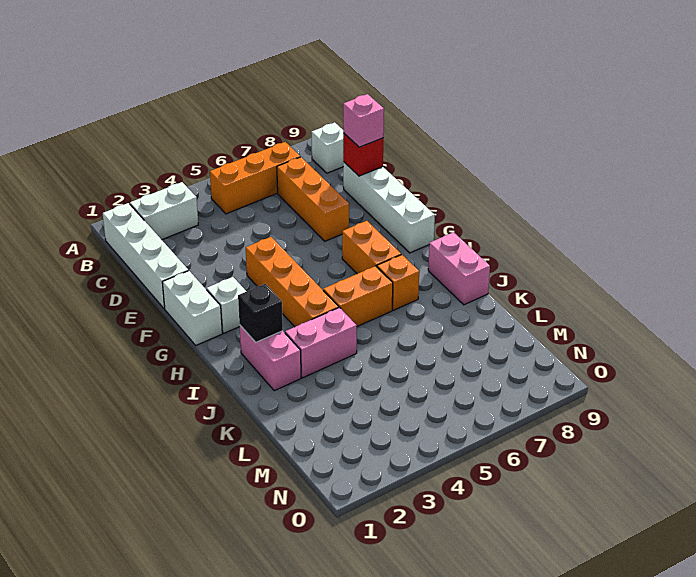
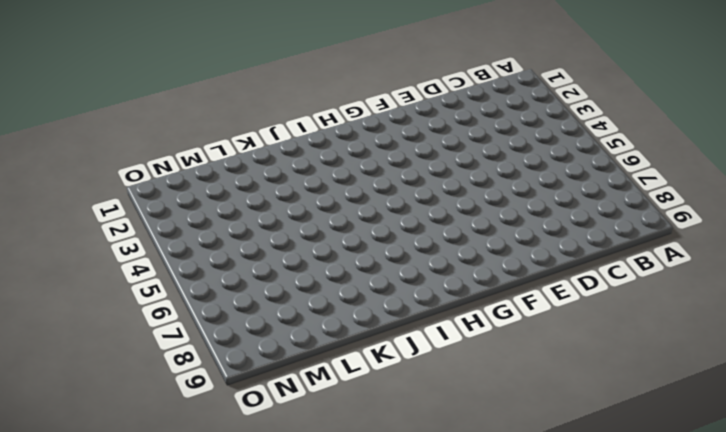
none -> white 1x4 brick [103,203,188,309]
none -> white 1x2 brick [130,182,198,240]
none -> orange 1x3 brick [210,142,300,214]

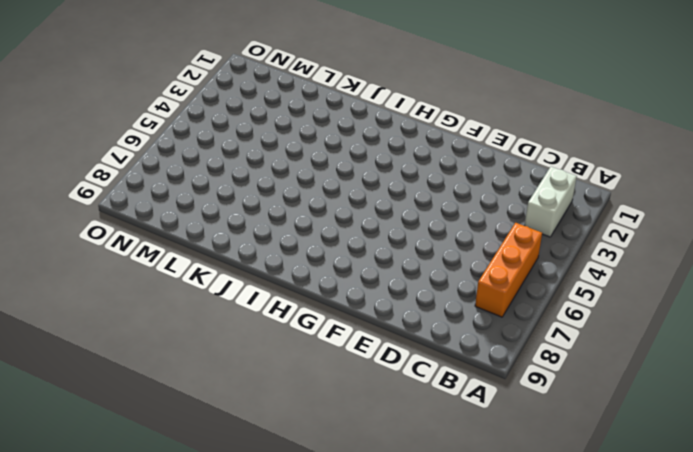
none -> white 1x4 brick [103,203,188,309]
none -> white 1x1 brick [311,123,344,173]
none -> orange 1x3 brick [277,157,349,241]

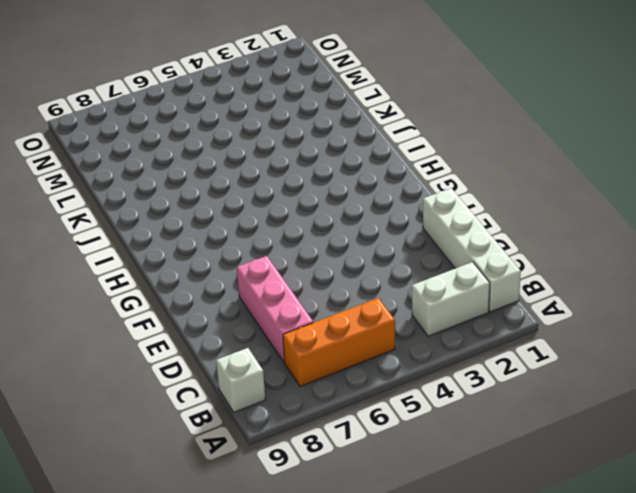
pink 1x3 brick [237,256,313,363] -> orange 1x3 brick [277,157,349,241]
none -> white 1x4 brick [343,162,435,253]
none -> white 1x2 brick [162,271,222,345]
none -> orange 1x4 brick [246,237,339,327]

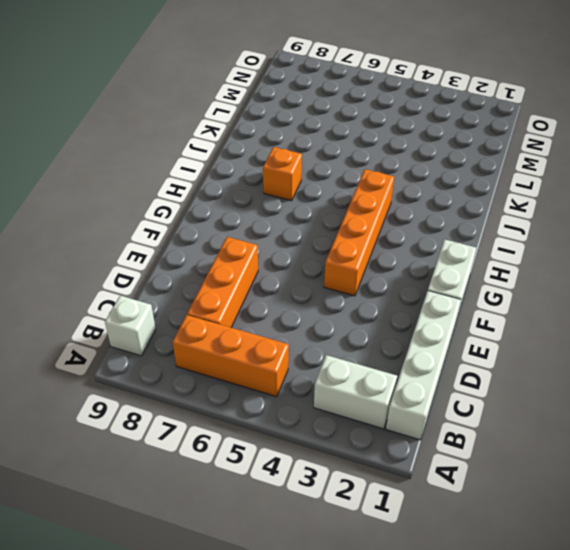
none -> white 1x4 brick [343,162,435,253]
none -> white 1x1 brick [207,277,246,333]
none -> orange 1x2 brick [342,221,401,274]

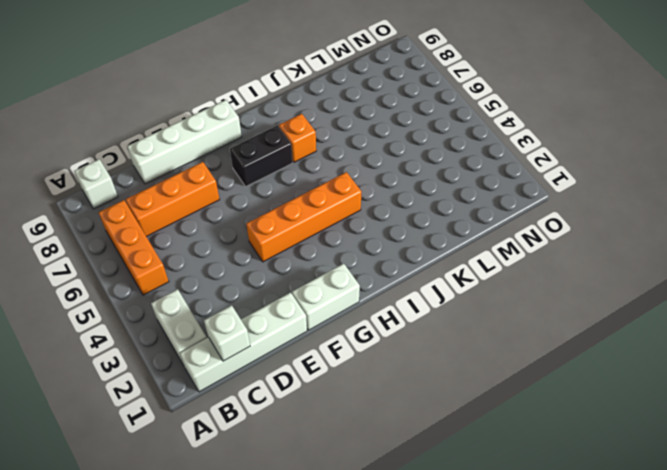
white 1x1 brick [204,305,250,361] -> white 1x1 brick moved to [207,277,246,333]
black 1x2 brick [230,125,293,186] -> orange 1x2 brick [342,221,401,274]
none -> pink 1x2 brick [240,326,301,391]
none -> orange 1x2 brick [323,266,393,327]
none -> pink 1x2 brick [428,232,490,305]

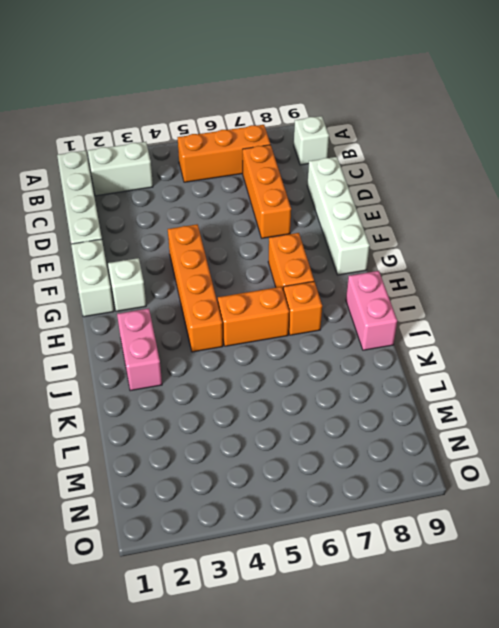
none -> pink 1x2 brick [285,308,357,378]
none -> red 1x1 brick [343,133,383,176]
none -> black 1x1 brick [238,284,283,342]

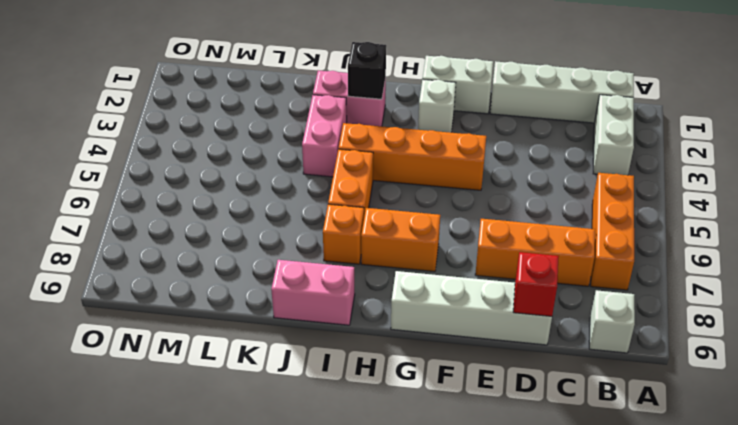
none -> pink 1x1 brick [343,94,384,147]

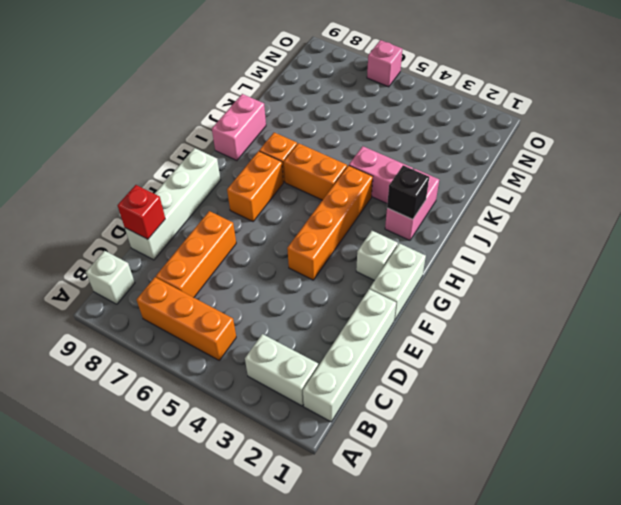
pink 1x1 brick [367,40,402,87] -> pink 1x1 brick moved to [343,94,384,147]

